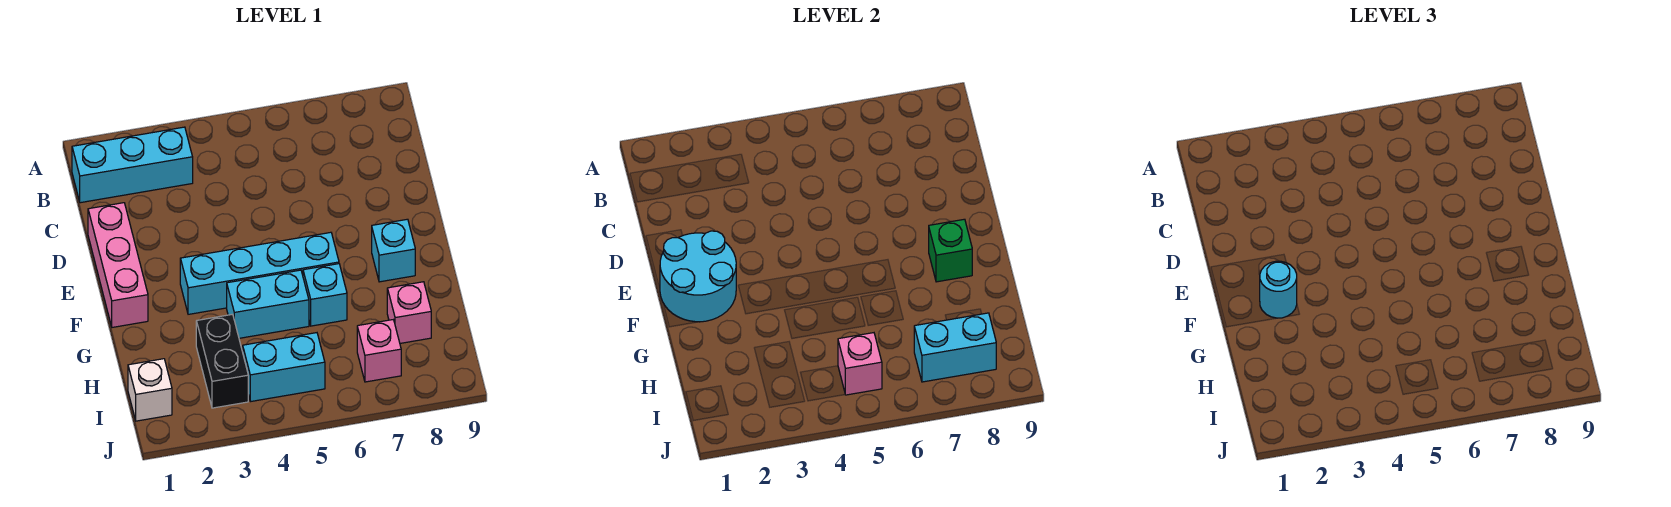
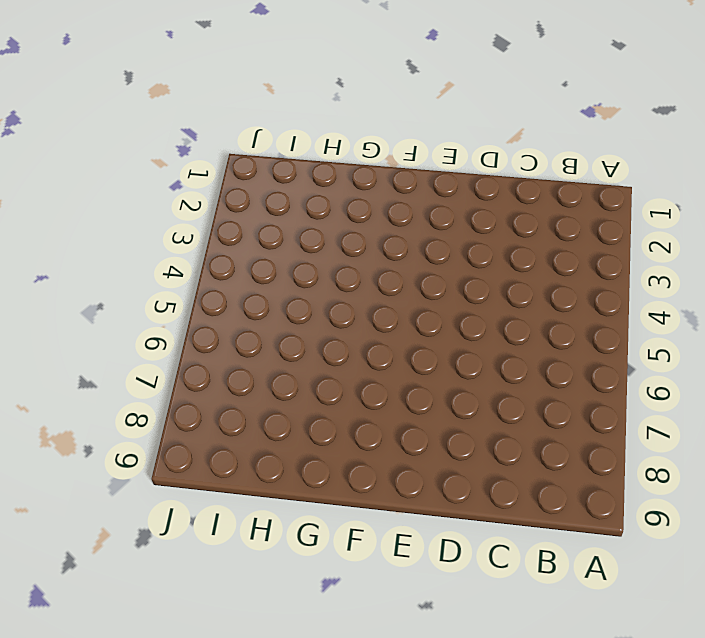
none -> cyan 1x3 brick [72,127,193,203]
none -> pink 1x3 brick [88,203,148,327]
none -> cyan 1x4 brick [180,232,339,314]

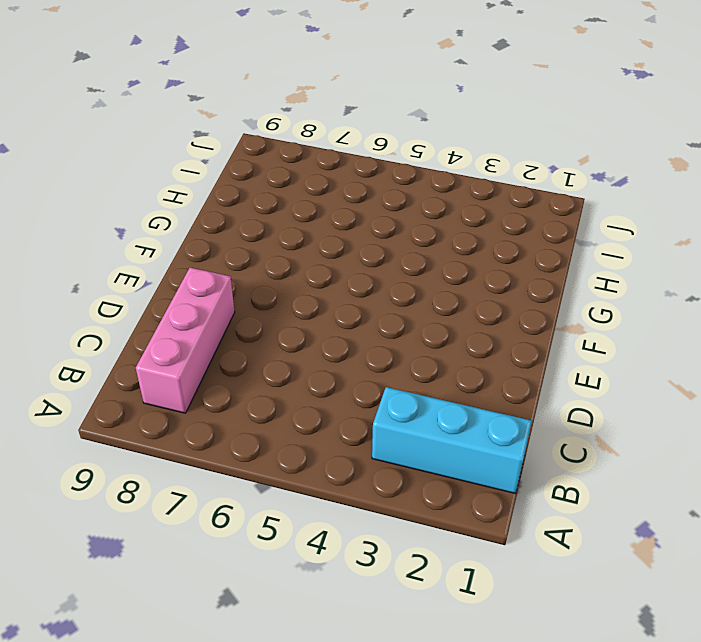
pink 1x3 brick [136,268,235,413] -> pink 1x3 brick moved to [88,203,148,327]
none -> cyan 1x4 brick [180,232,339,314]
none -> cyan 1x1 brick [372,219,415,282]
none -> cyan 1x2 brick [227,270,309,338]

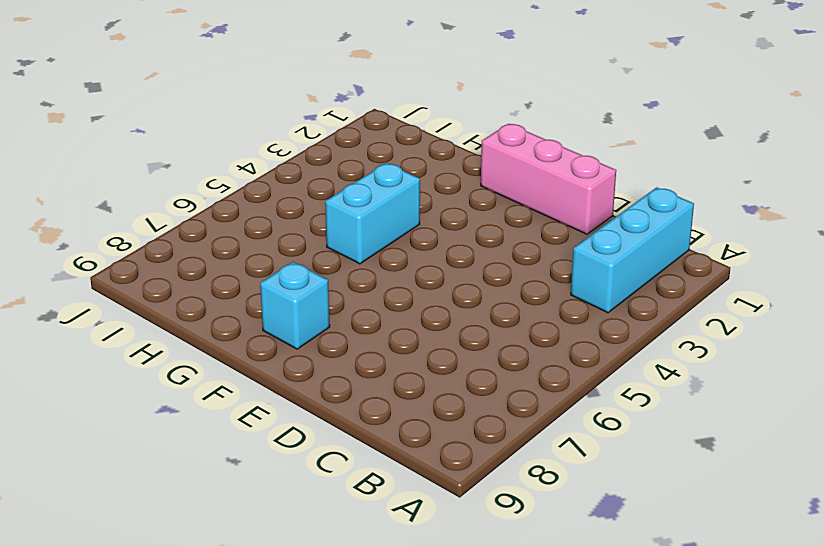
none -> cyan 1x4 brick [180,232,339,314]
none -> cyan 1x1 brick [303,264,347,326]
none -> black 1x2 brick [196,314,248,408]

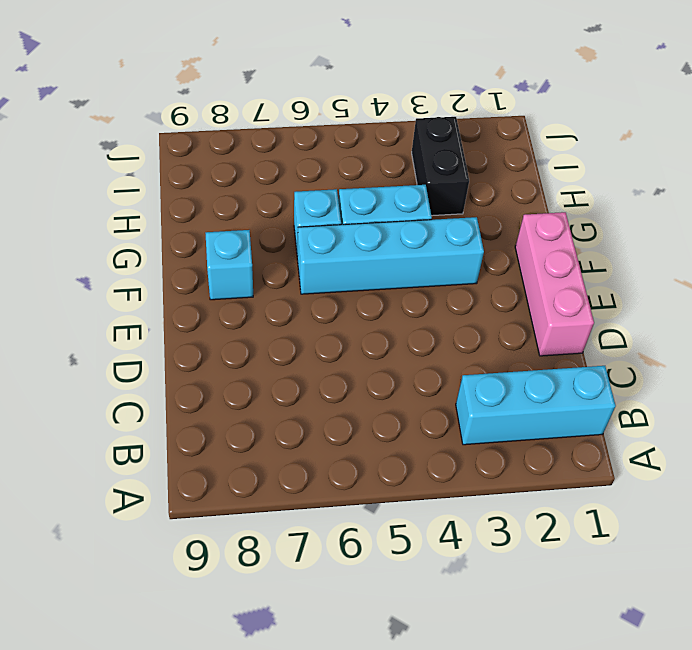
none -> pink 1x1 brick [387,282,431,343]
none -> white 1x1 brick [128,359,172,421]
none -> cyan 1x2 brick [243,333,325,402]

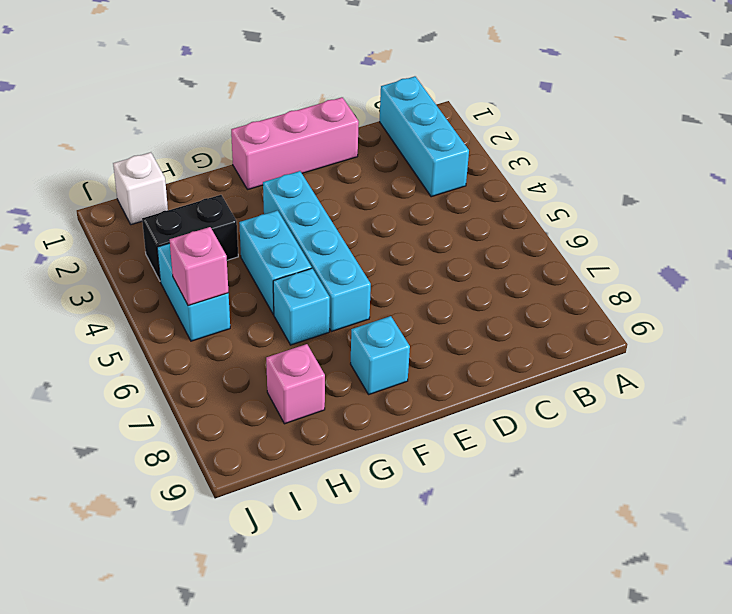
none -> pink 1x1 brick [357,320,401,382]
none -> cyan 2x2 round brick [660,231,736,322]
none -> green 1x1 brick [929,219,972,282]

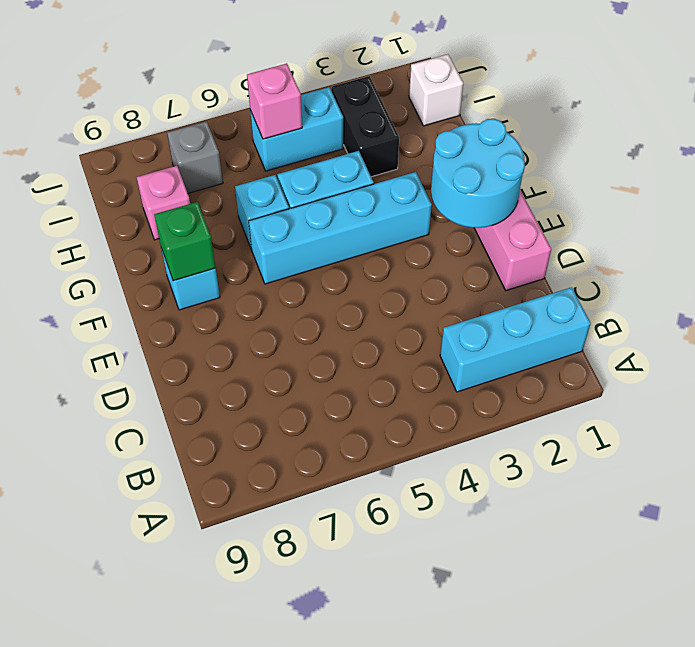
grey 1x1 brick [167,121,223,193] -> pink 1x1 brick [357,320,401,382]
none -> cyan 1x2 brick [914,313,996,382]
none -> cyan 1x1 round brick [1260,261,1297,318]

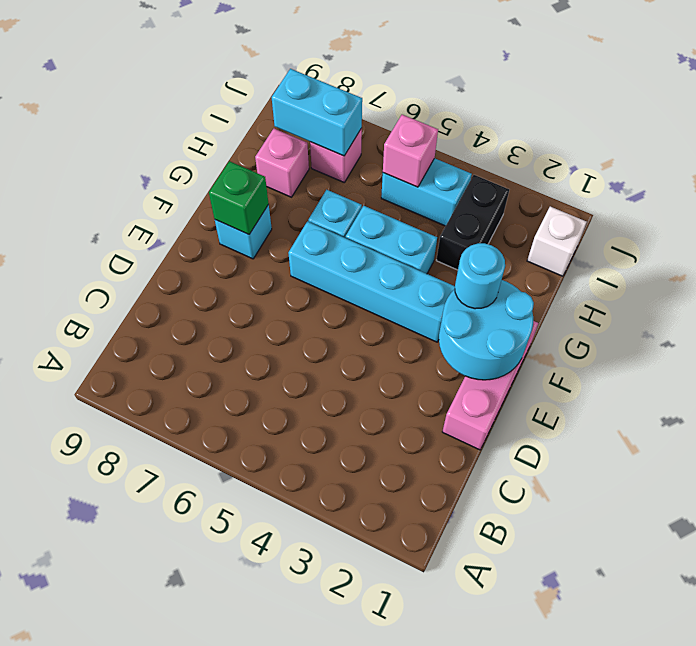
none -> cyan 1x3 brick [72,127,193,203]

